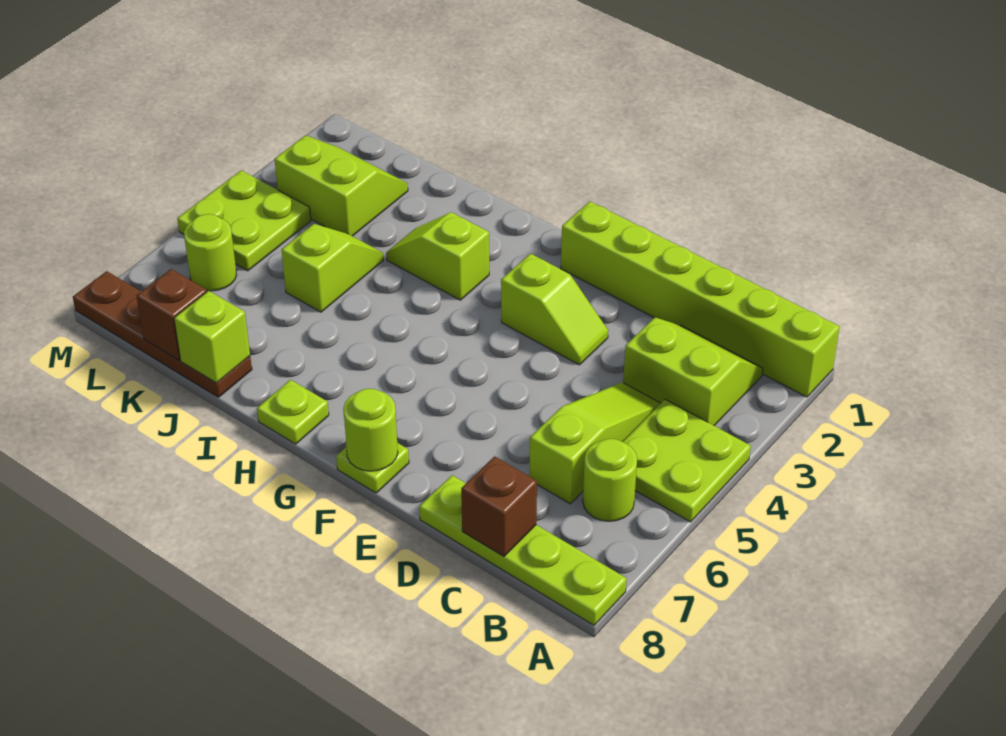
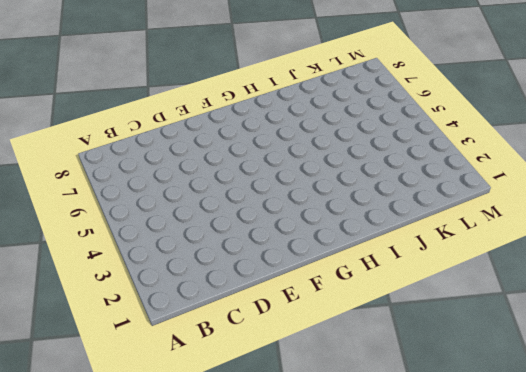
none -> lime 1x6 brick [561,201,840,397]
none -> lime 2x2 plate [623,399,751,522]
none -> lime 1x4 plate [419,475,627,625]

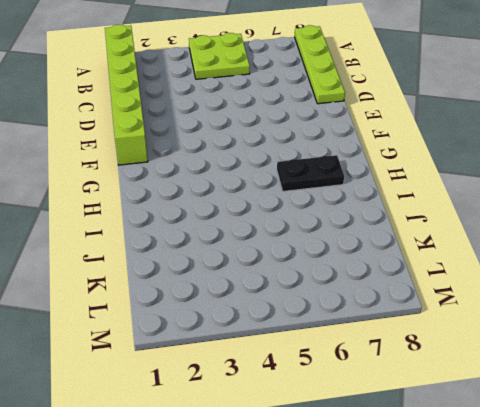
black 1x2 plate [277,155,344,191] -> none
none -> lime 2x2 slope [623,318,763,425]
none -> lime 1x1 round brick [583,439,637,521]
none -> lime 1x3 slope [529,382,661,504]

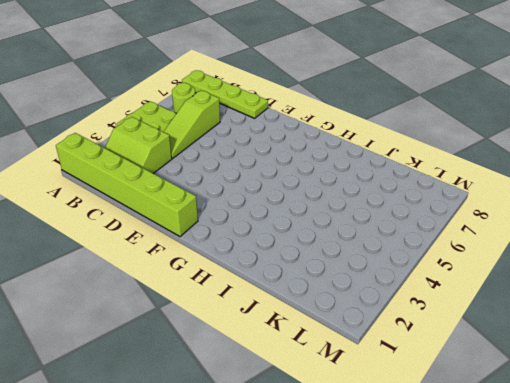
none -> lime 1x2 slope [501,254,608,365]
none -> lime 1x1 plate [336,443,409,493]
none -> lime 1x2 slope [386,212,489,300]

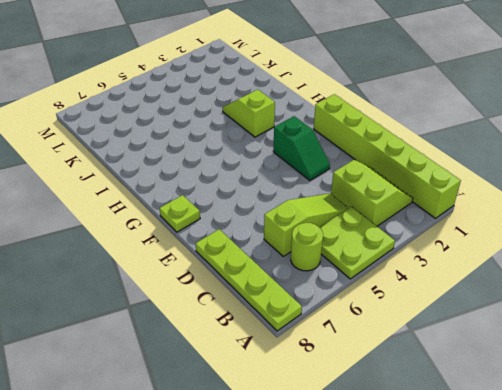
green 1x2 slope [273,116,330,181] -> lime 1x2 slope [501,254,608,365]
none -> lime 1x1 plate [257,380,329,444]
none -> lime 1x2 slope [282,224,383,312]
none -> brown 1x4 plate [73,271,252,397]

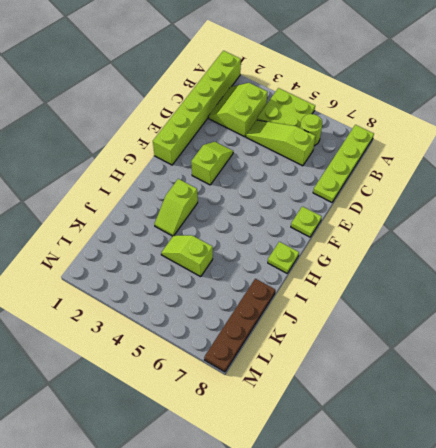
none -> lime 2x2 slope [275,135,408,236]
none -> lime 2x2 plate [177,170,311,271]
none -> lime 1x1 round brick [184,214,237,291]

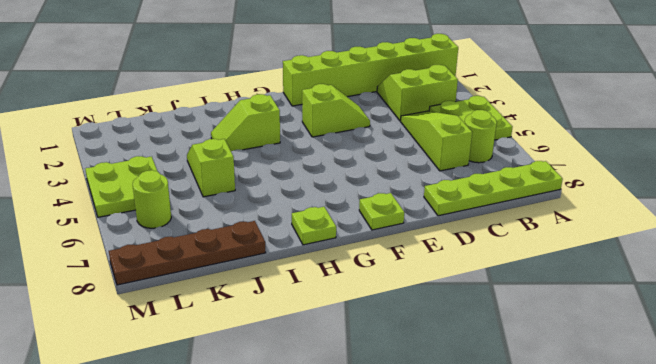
none -> lime 2x2 slope [275,135,408,236]
none -> brown 1x1 brick [461,456,537,556]
none -> lime 1x1 round brick [343,389,398,471]

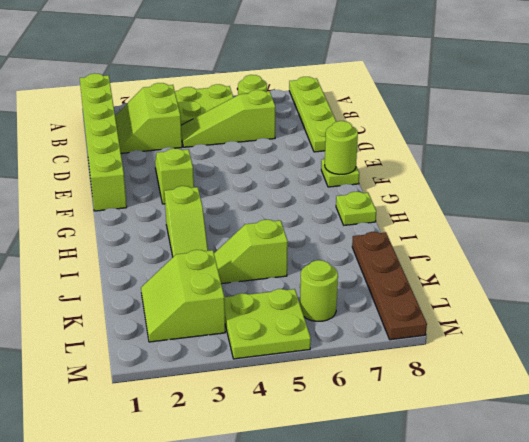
none -> brown 1x1 brick [461,456,537,556]
none -> lime 1x1 brick [174,291,250,383]
none -> brown 1x1 brick [137,269,207,360]

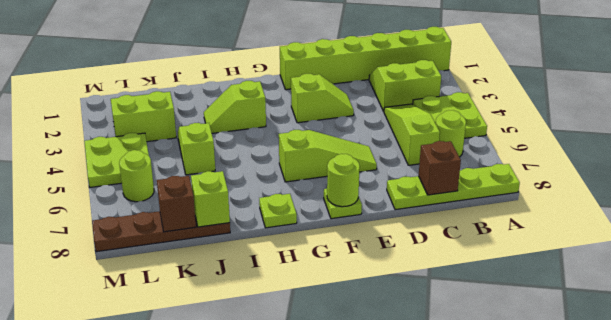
lime 1x3 slope [279,130,377,182] -> none

